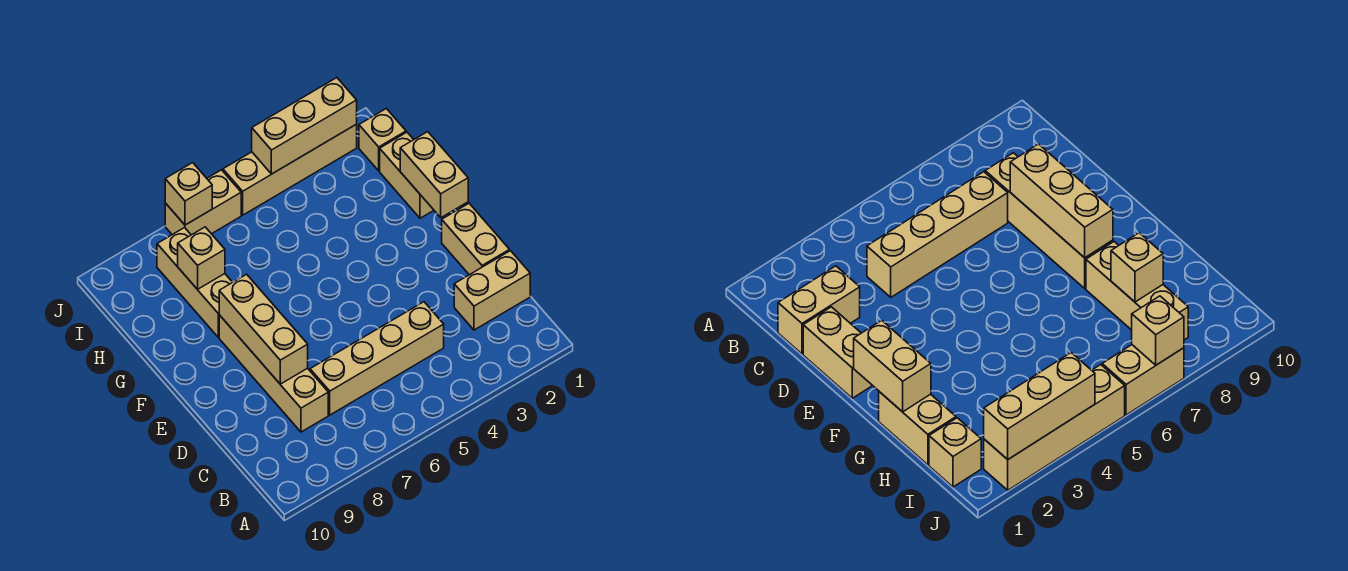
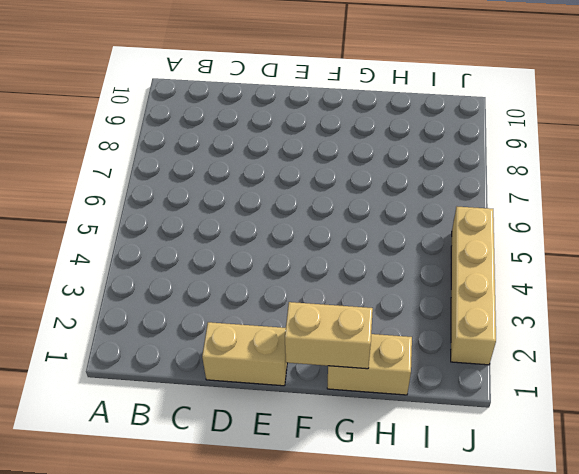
none -> tan 1x2 brick [454,251,530,330]
none -> tan 1x4 brick [310,302,444,415]
none -> tan 1x4 brick [219,315,328,432]

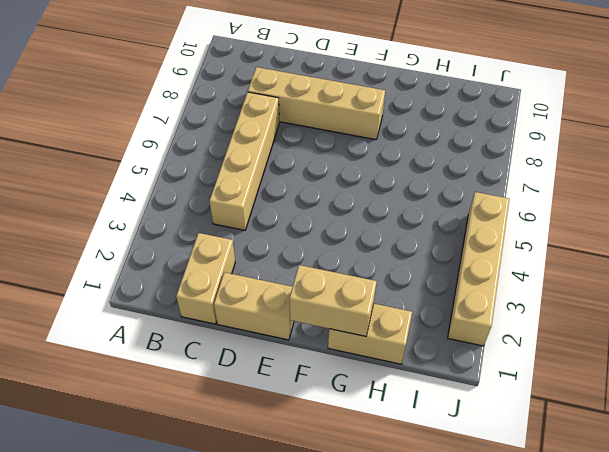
none -> tan 1x3 brick [157,228,232,337]
none -> tan 1x1 brick [359,109,406,171]
none -> tan 1x2 brick [165,170,241,235]

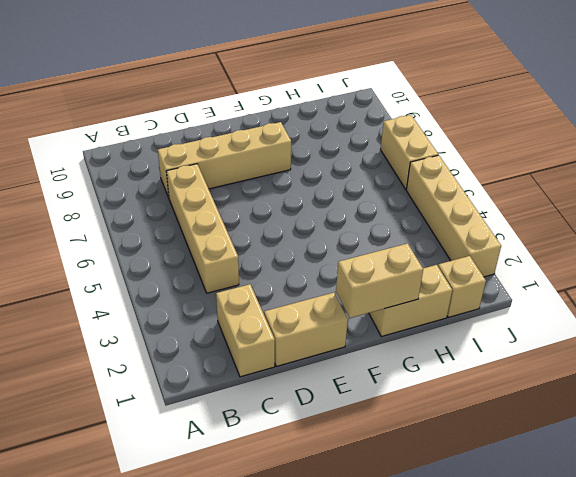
none -> tan 1x3 brick [157,228,232,337]
none -> tan 1x3 brick [219,274,308,384]
none -> tan 1x1 brick [178,227,225,290]

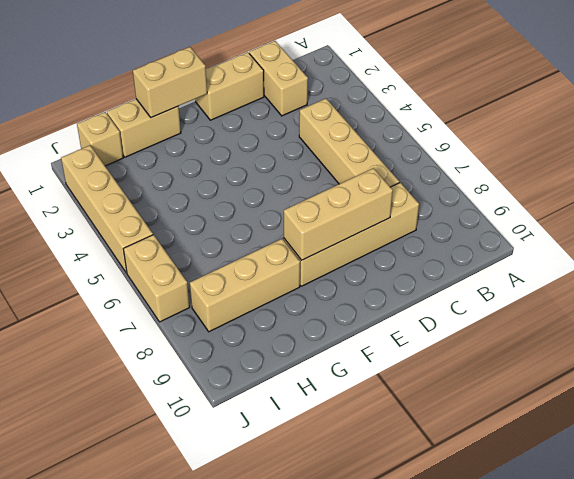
none -> tan 1x1 brick [178,227,225,290]
none -> tan 1x3 brick [252,78,357,174]
none -> tan 1x1 brick [165,163,212,225]

